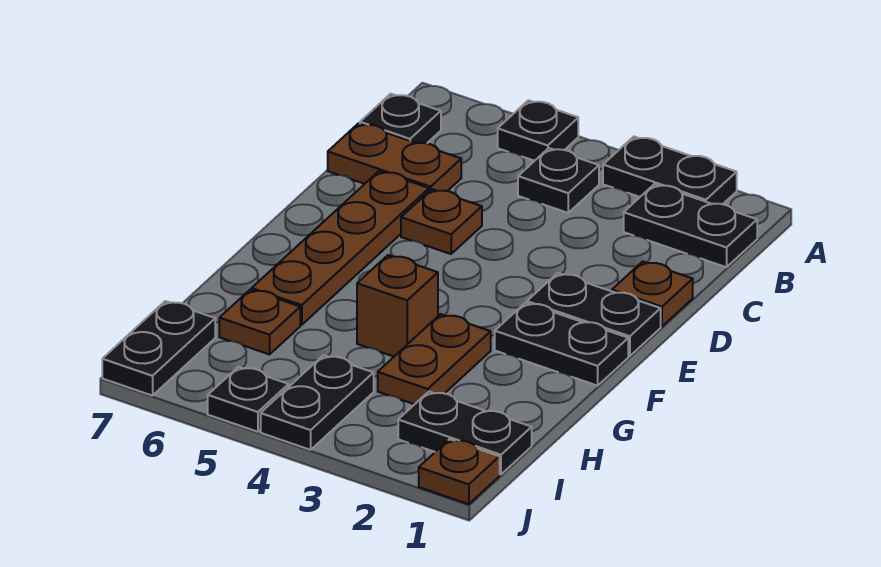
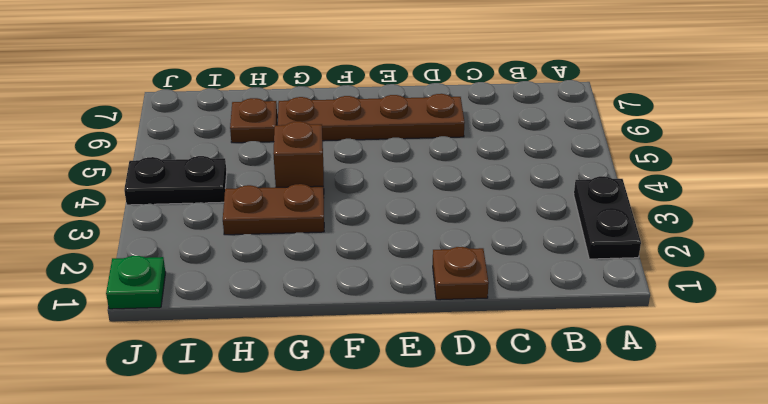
green 1x1 plate [106,256,166,309] -> brown 1x1 plate [419,439,500,504]
none -> black 1x1 plate [498,100,578,161]
none -> black 1x2 plate [624,184,757,267]
none -> black 1x1 plate [518,148,599,213]

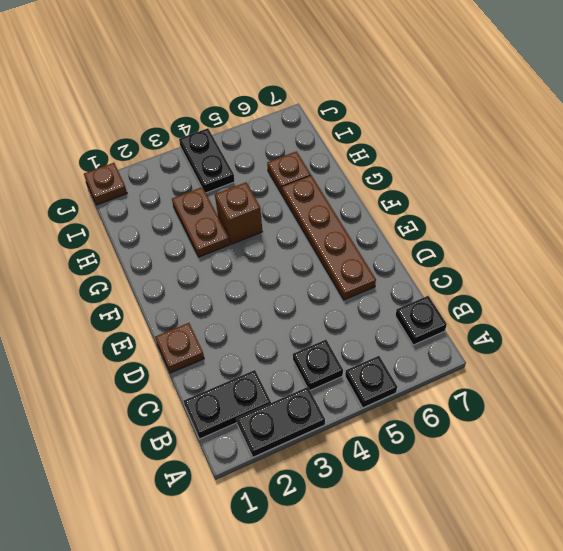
none -> brown 1x2 plate [328,123,461,191]
none -> brown 1x1 plate [401,189,482,254]
none -> black 1x2 plate [527,273,661,356]

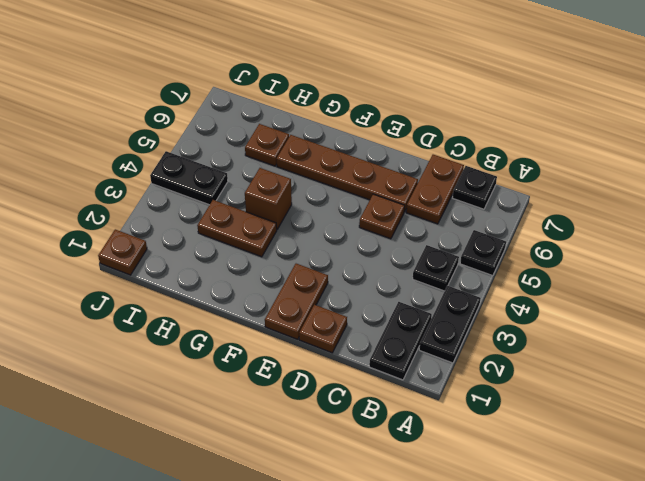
brown 1x2 plate [265,264,328,339] -> black 1x2 plate [527,273,661,356]
none -> black 1x2 plate [495,303,628,386]
none -> black 1x2 plate [398,392,532,474]
none -> black 1x2 plate [102,301,215,396]

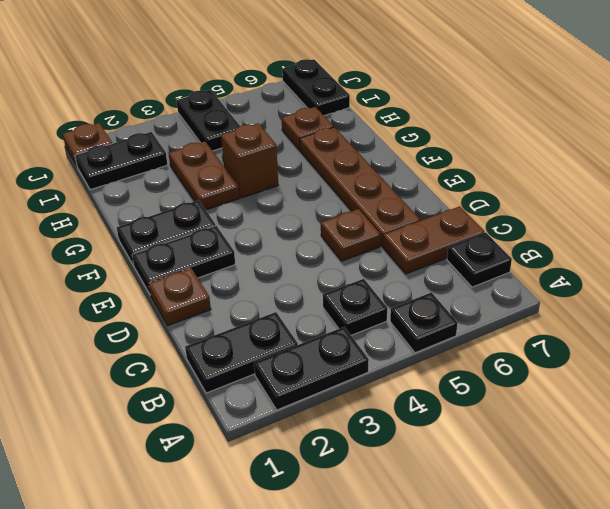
none -> black 1x1 plate [208,367,289,432]

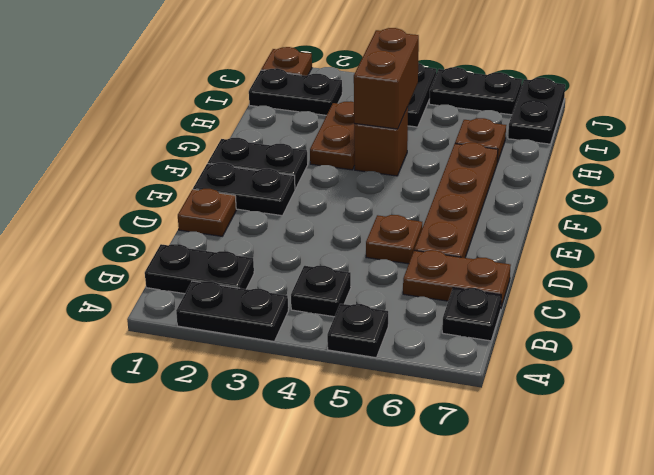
brown 1x2 brick [354,28,419,129] -> none
black 1x2 plate [429,67,522,115] -> black 1x1 plate [208,367,289,432]

